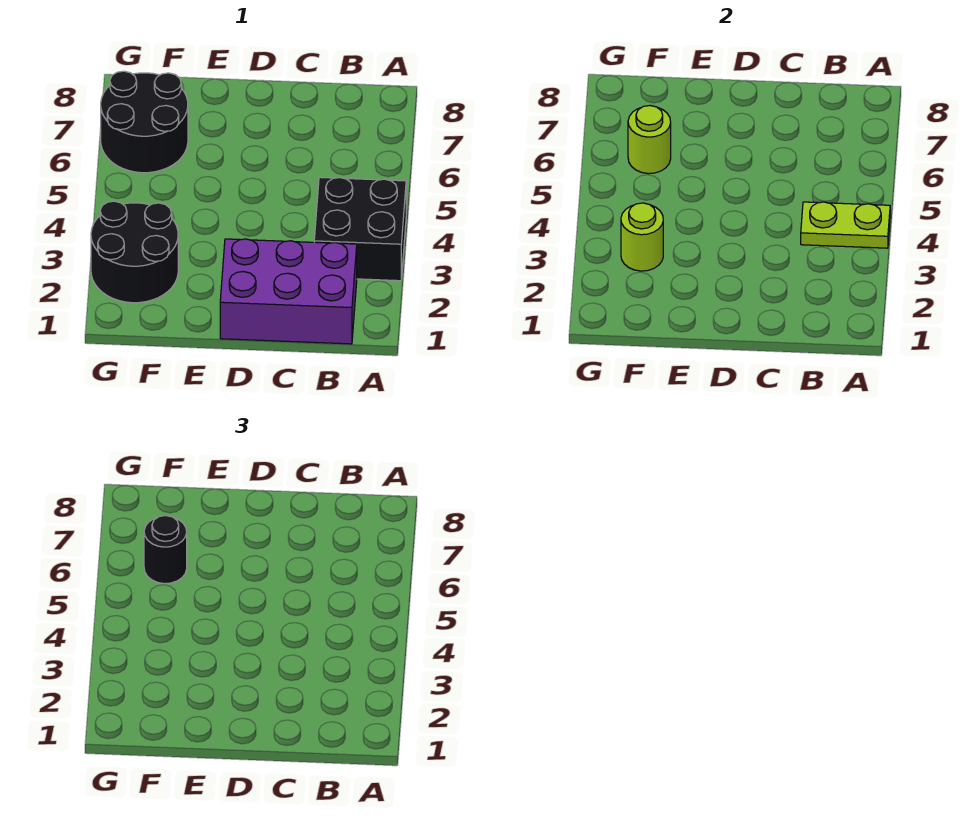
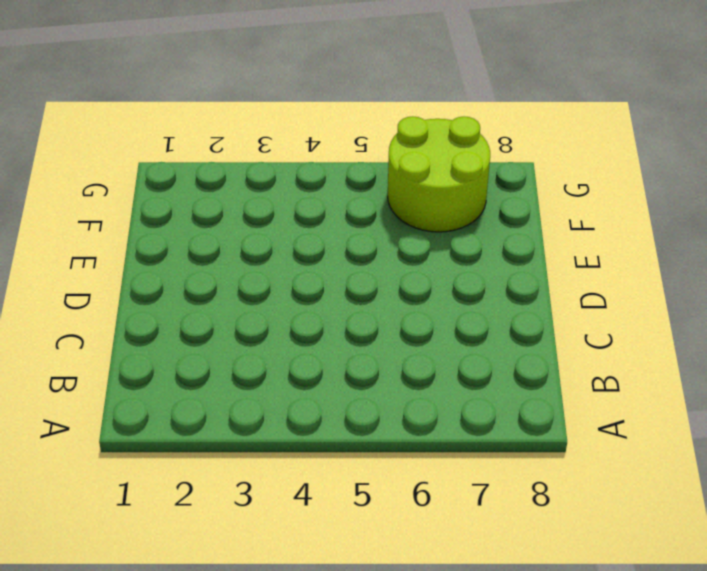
lime 2x2 round brick [388,116,490,232] -> black 2x2 round brick [101,71,188,173]
none -> black 2x2 brick [314,177,406,281]
none -> purple 2x3 brick [220,239,357,344]

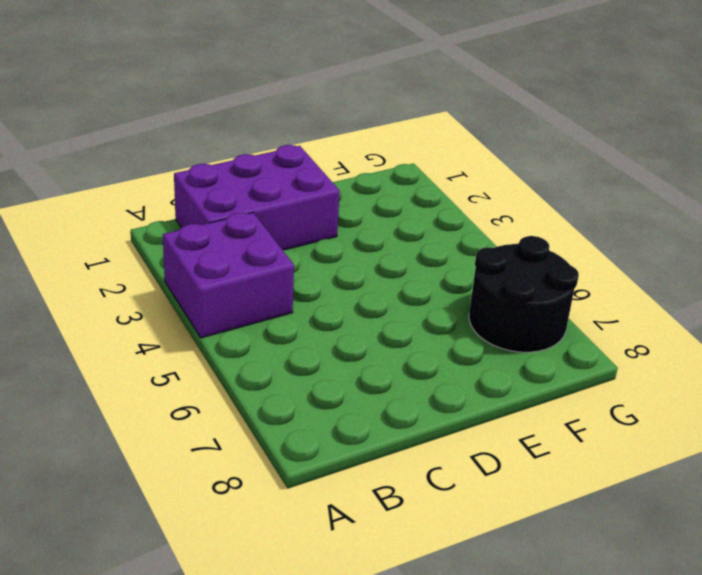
purple 2x2 brick [163,213,294,338] -> black 2x2 brick [314,177,406,281]
none -> black 2x2 round brick [91,201,178,303]
none -> lime 1x2 plate [801,202,890,248]

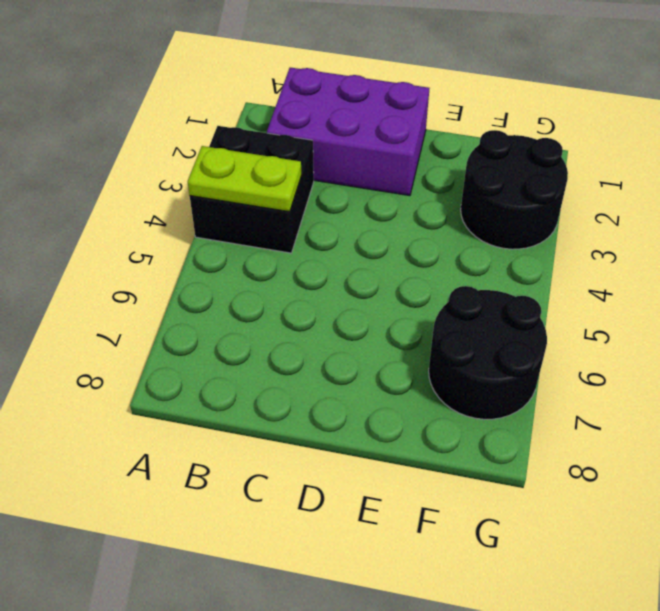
none -> lime 1x1 round brick [621,203,663,271]
none -> lime 1x1 round brick [628,106,671,174]

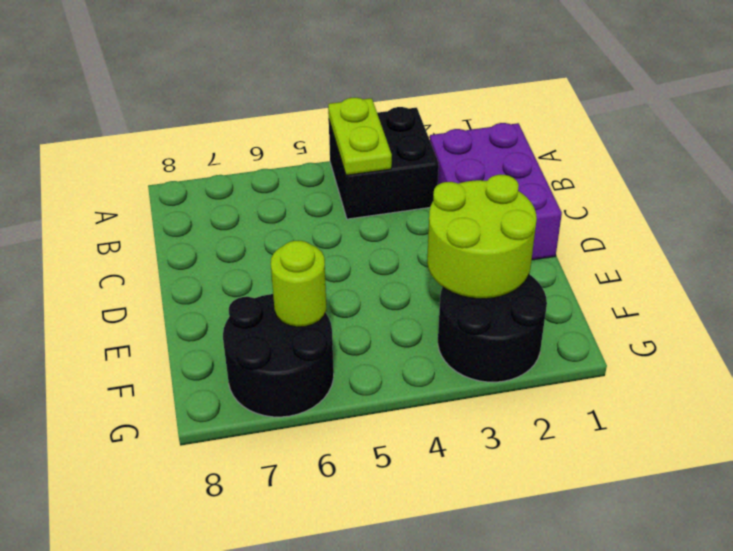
lime 2x2 round brick [427,175,537,299] -> lime 1x1 round brick [621,203,663,271]
none -> black 1x1 round brick [144,516,187,584]

